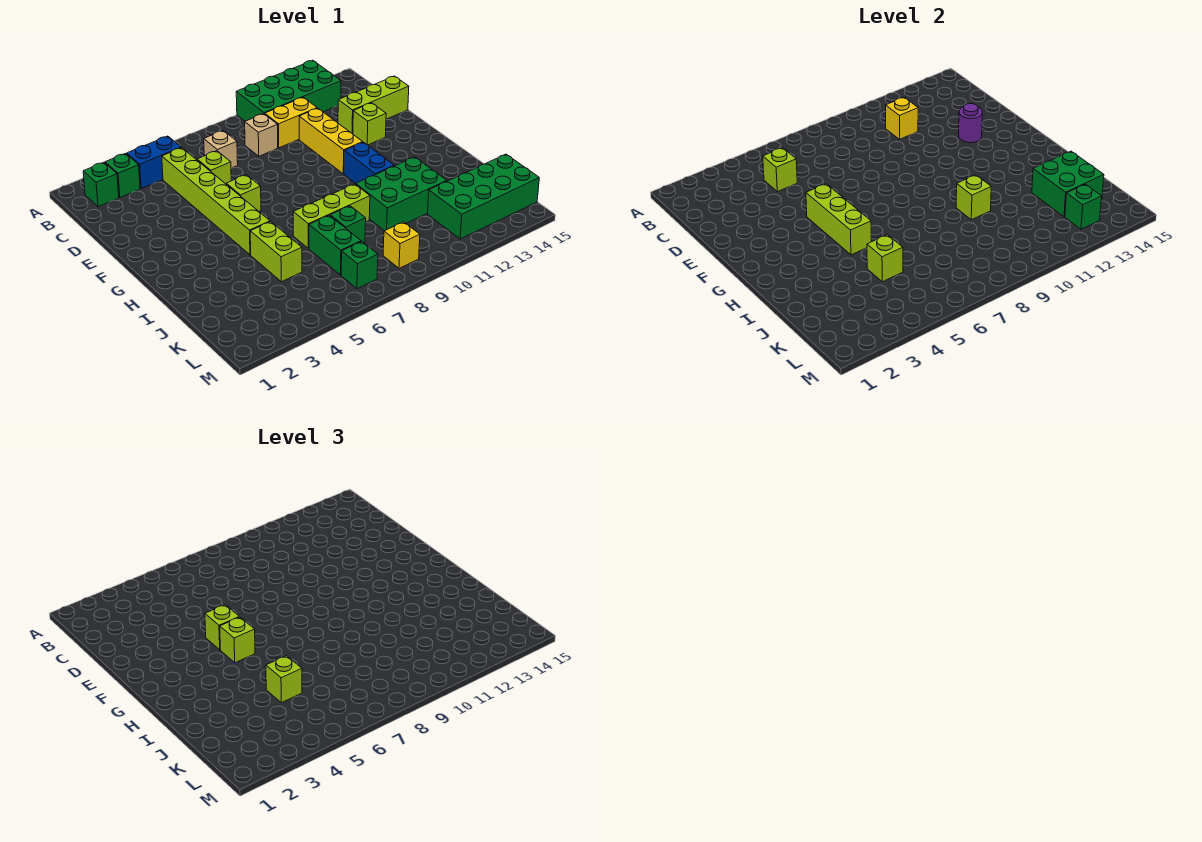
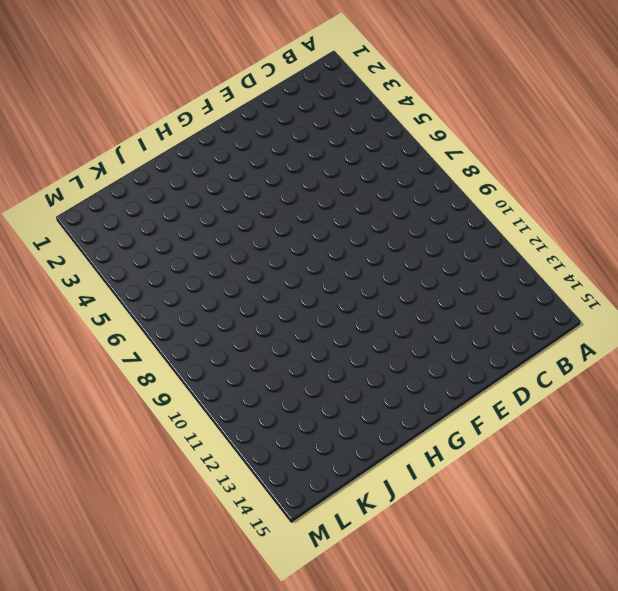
none -> green 2x4 brick [236,60,341,121]
none -> green 1x1 brick [83,162,119,207]
none -> green 1x1 brick [105,154,140,197]
none -> blue 1x2 brick [127,136,181,188]

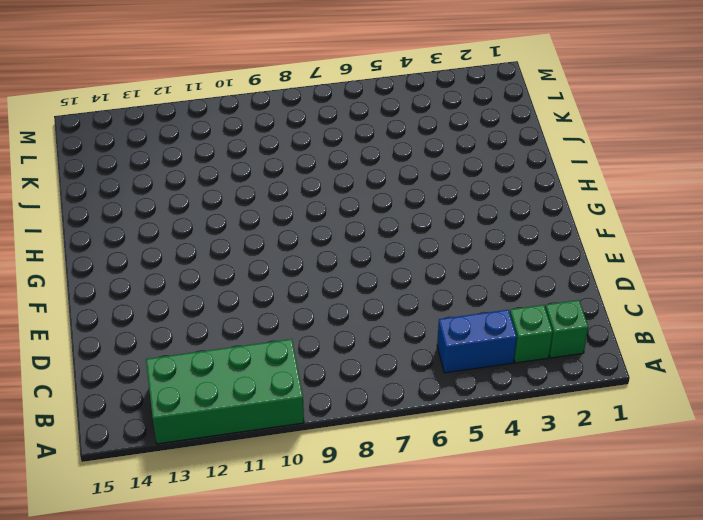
none -> lime 1x6 brick [162,148,270,255]
none -> tan 1x1 brick [204,131,238,168]
none -> tan 1x1 brick [245,114,278,156]
none -> yellow 1x2 brick [265,97,317,148]

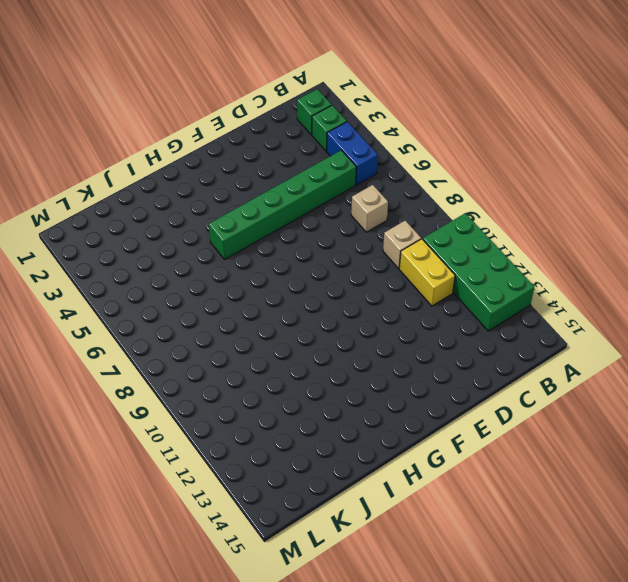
green 1x6 brick [209,150,356,259] -> lime 1x6 brick [162,148,270,255]
none -> lime 1x1 brick [197,151,231,184]
none -> yellow 1x3 brick [299,108,363,174]
none -> lime 1x3 brick [338,76,409,134]
none -> lime 1x1 brick [353,103,386,145]

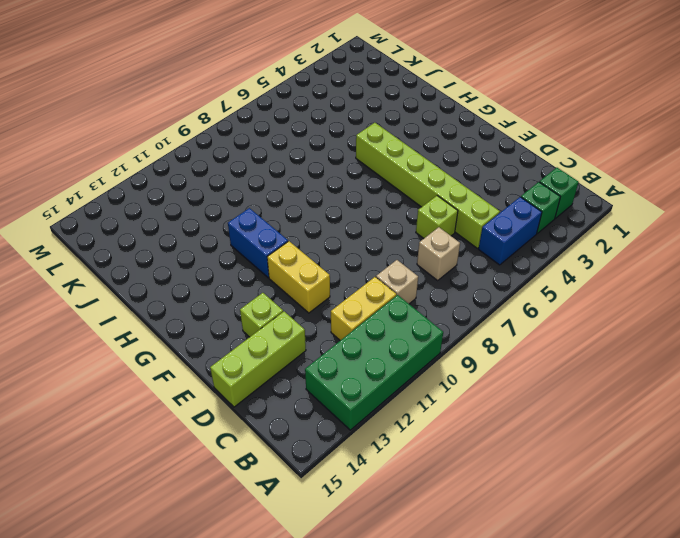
yellow 1x2 brick [267,241,330,313] -> yellow 1x3 brick [299,108,363,174]
none -> lime 1x1 brick [226,175,261,211]
none -> lime 1x2 brick [250,222,302,282]
none -> lime 1x3 brick [293,184,370,248]
none -> green 2x3 brick [356,157,447,231]

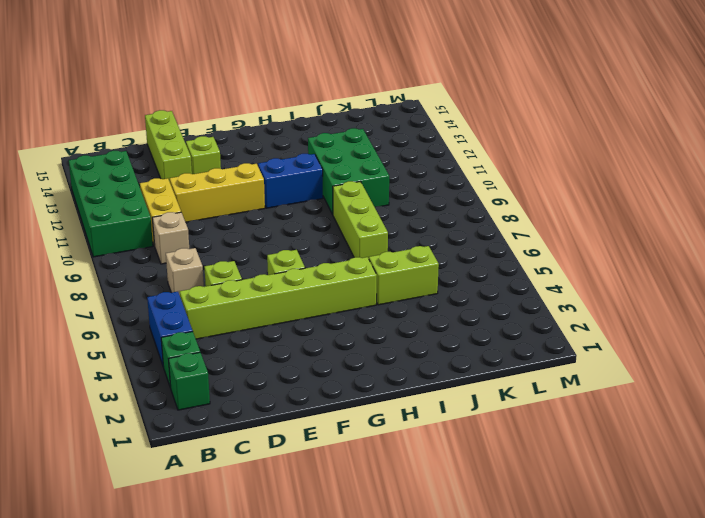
none -> green 1x2 brick [309,215,361,275]
none -> green 1x1 brick [330,206,366,243]
none -> green 2x4 brick [428,154,539,239]
none -> green 1x1 brick [341,242,378,289]

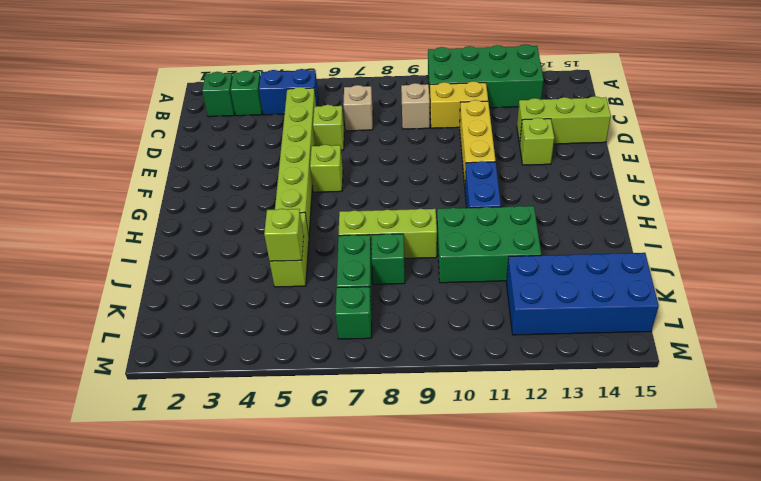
blue 2x4 brick [506,253,659,335] -> green 2x4 brick [428,154,539,239]
none -> yellow 1x1 brick [383,222,420,268]
none -> lime 1x1 brick [763,148,797,192]
none -> yellow 1x1 brick [886,97,918,139]
none -> purple 1x1 round brick [959,104,982,143]

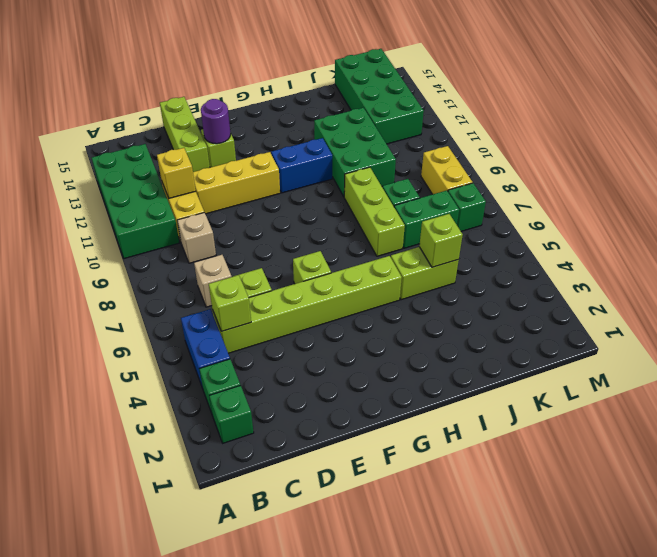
yellow 1x2 brick [421,146,473,194] -> yellow 1x1 brick [383,222,420,268]
none -> lime 1x3 brick [806,184,871,255]
none -> lime 1x1 brick [956,175,991,220]
none -> green 2x2 brick [1032,151,1104,217]
none -> green 1x1 brick [1065,184,1102,229]

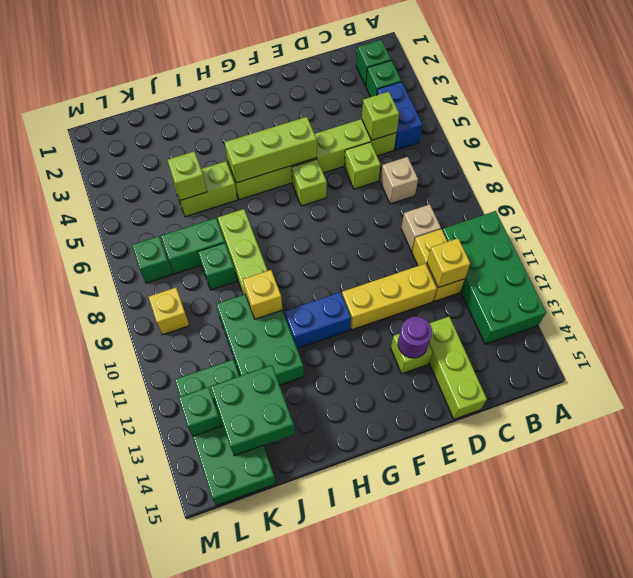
yellow 1x1 brick [243,270,282,319] -> lime 1x1 brick [956,175,991,220]
none -> lime 1x1 brick [205,605,239,650]
none -> lime 1x1 brick [220,617,255,663]
none -> lime 1x1 brick [266,656,302,703]

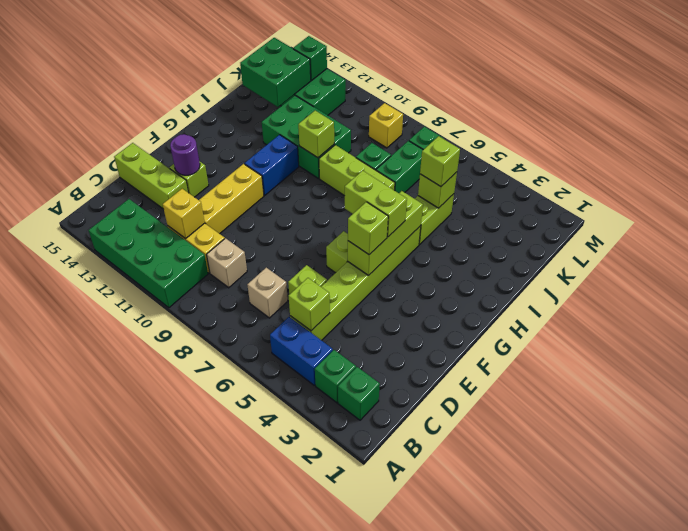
lime 1x2 brick [345,171,407,237] -> lime 1x1 brick [220,617,255,663]

